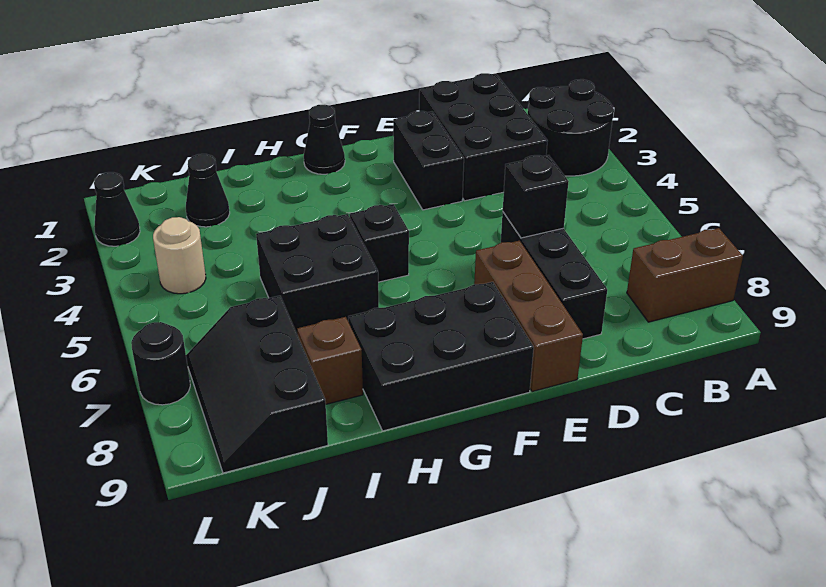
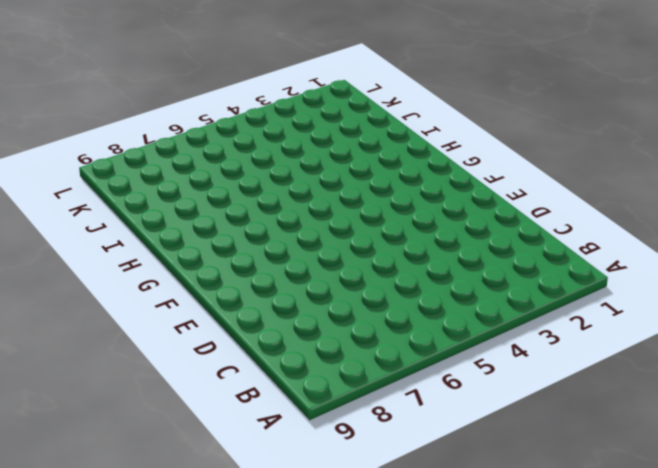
none -> black 2x2 round brick [528,79,614,176]
none -> brown 1x2 brick [627,228,743,322]
none -> black 2x3 brick [419,73,548,201]

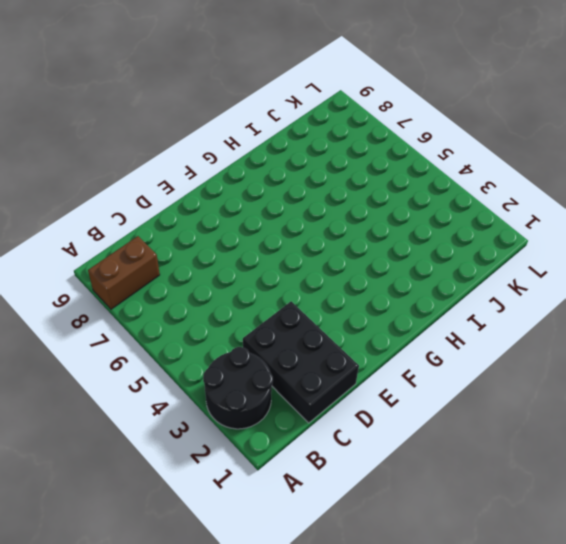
none -> black 1x3 brick [501,212,607,339]
none -> black 1x2 brick [393,111,464,210]
none -> brown 1x3 brick [474,241,583,392]

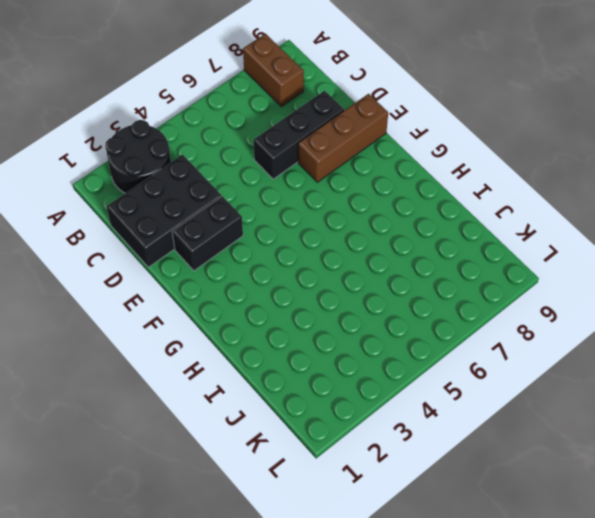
none -> black 2x3 brick [348,282,534,431]
none -> black 1x1 cone [304,105,345,174]
none -> black 1x1 brick [350,204,409,282]

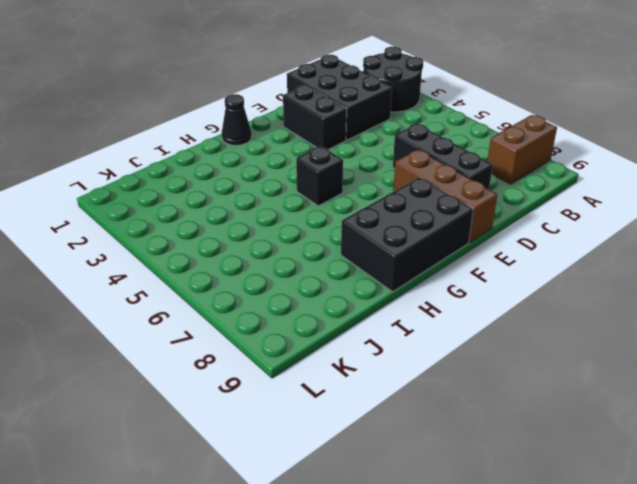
none -> black 2x2 brick [256,214,379,335]
none -> brown 1x1 brick [297,317,363,404]
none -> black 1x1 cone [186,154,230,227]

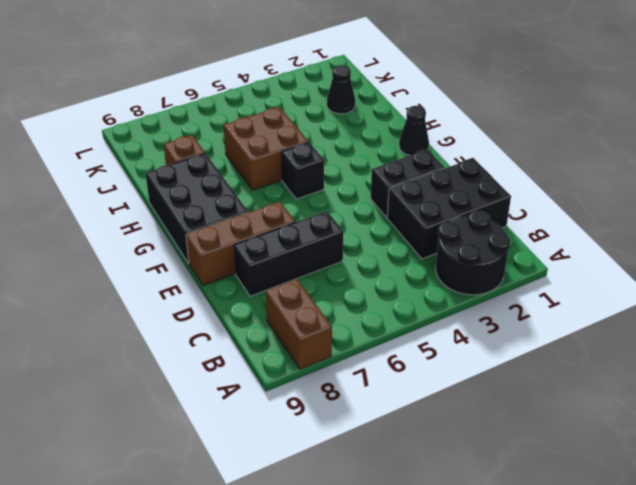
brown 2x2 brick [223,107,308,190] -> black 2x2 brick [256,214,379,335]
none -> black 2x3 slope [186,296,328,473]
none -> tan 1x1 round brick [153,217,206,294]
none -> black 1x1 cone [94,172,140,246]

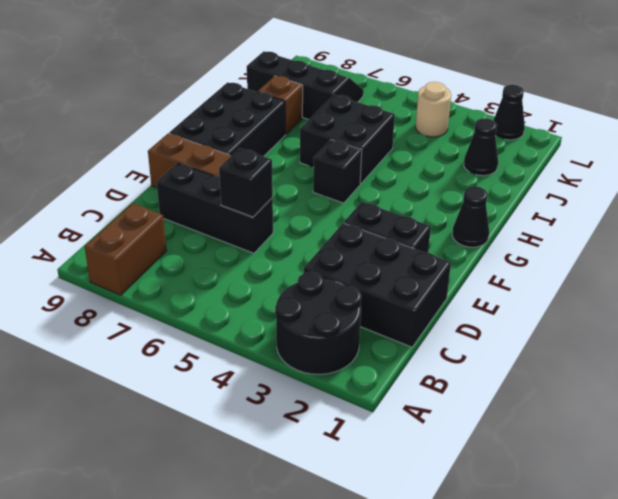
none -> black 1x1 round brick [131,322,190,405]

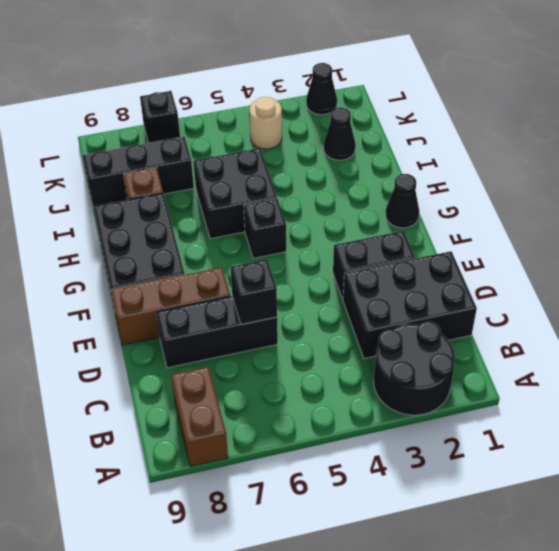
black 1x1 brick [140,91,180,143] -> black 1x1 round brick [131,322,190,405]

